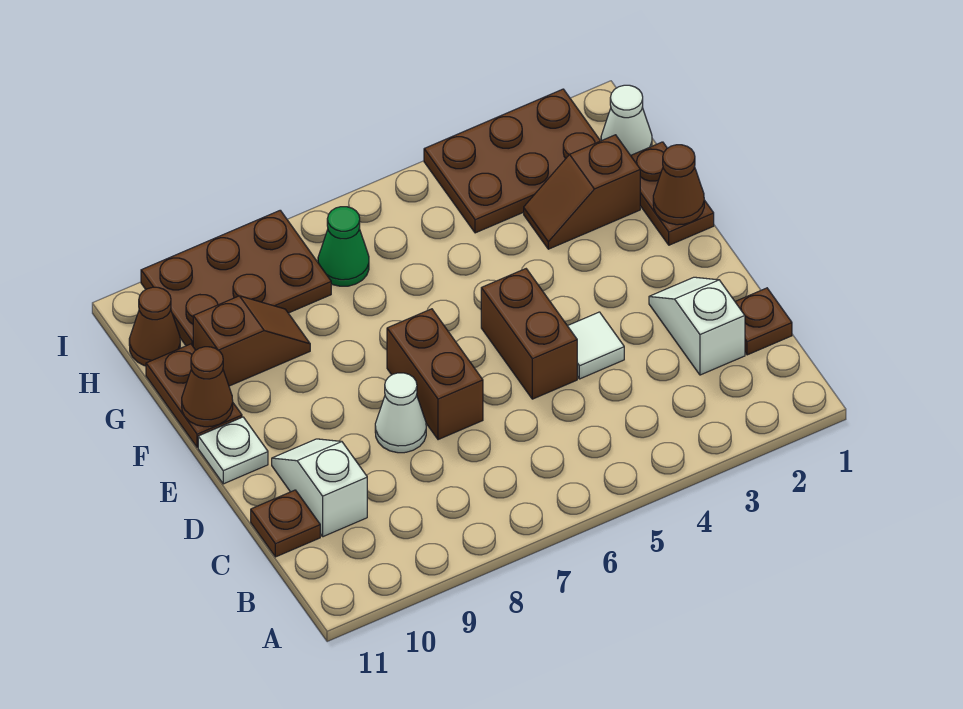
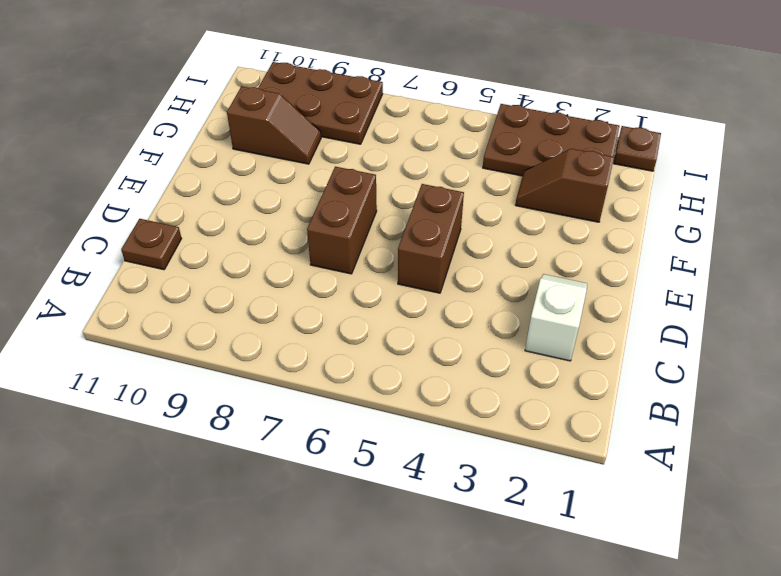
brown 1x1 plate [614,126,661,171] -> brown 1x1 plate moved to [735,288,792,355]
none -> white 1x2 slope [272,439,367,537]
none -> white 1x1 tile [568,312,624,379]
none -> white 1x1 cone [375,373,426,453]

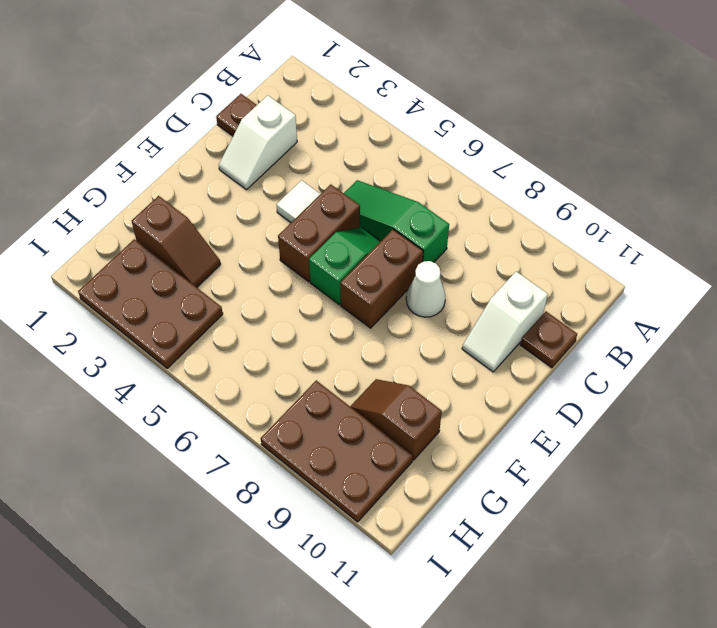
green 1x3 slope [344,180,449,262] -> none
green 1x2 slope [309,227,381,305] -> none
none -> white 1x1 plate [198,417,268,484]
none -> brown 1x2 plate [631,142,714,245]
none -> brown 1x2 plate [146,344,242,447]

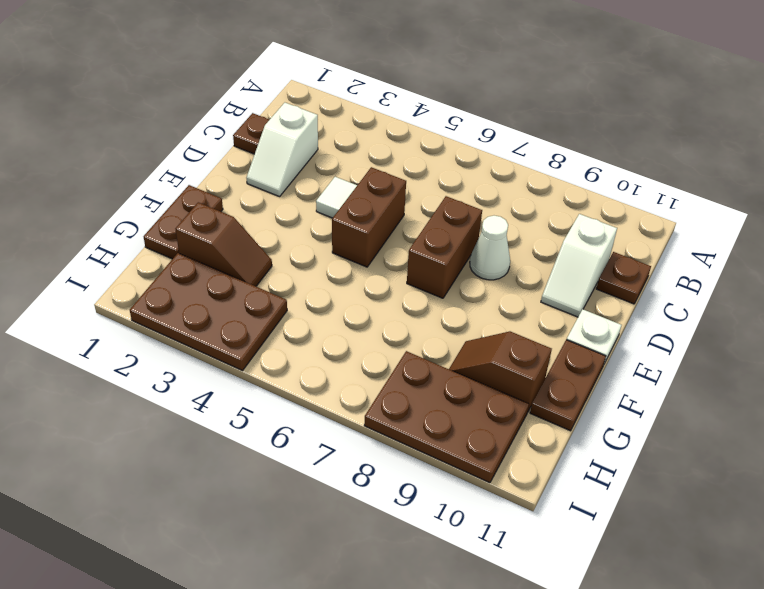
none -> white 1x1 cone [601,85,652,155]
none -> green 1x1 cone [318,207,369,286]
none -> brown 1x1 cone [129,287,180,366]

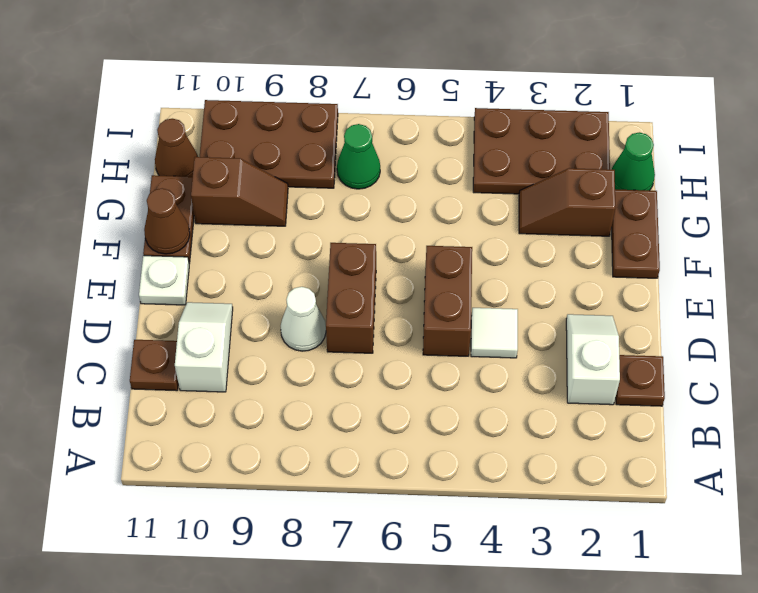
green 1x1 cone [612,132,655,191] -> white 1x1 cone [601,85,652,155]
none -> brown 1x1 cone [653,145,704,225]

